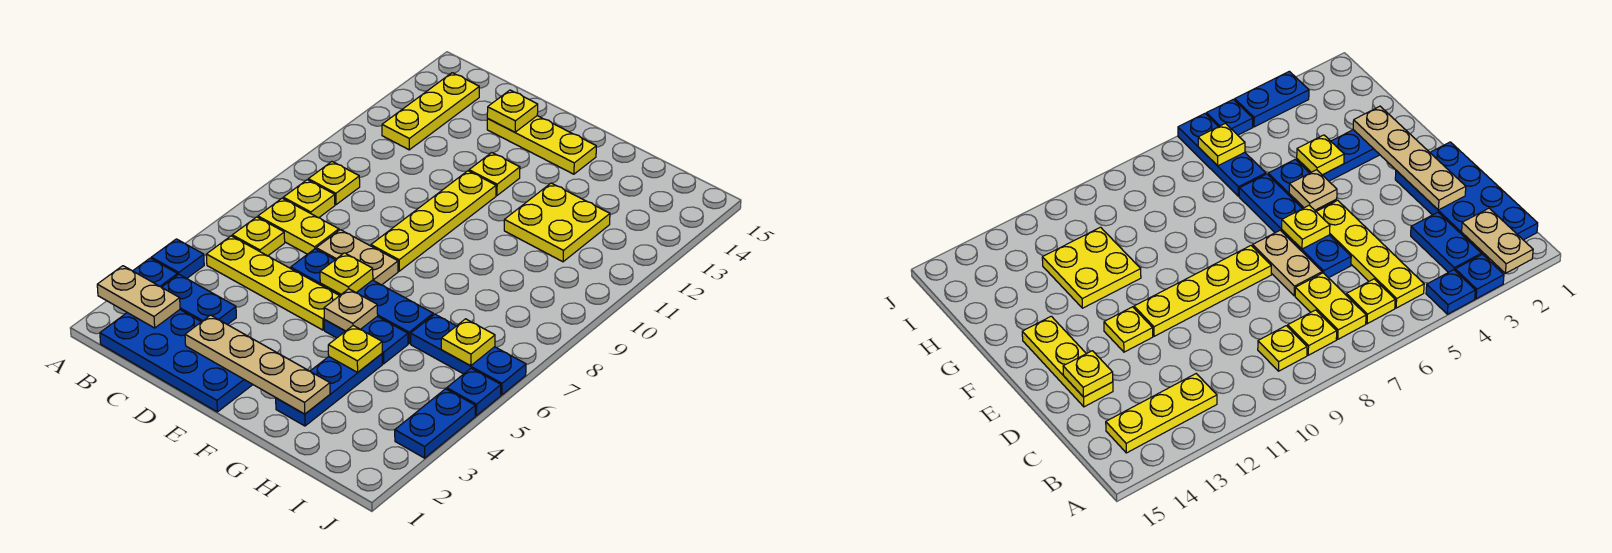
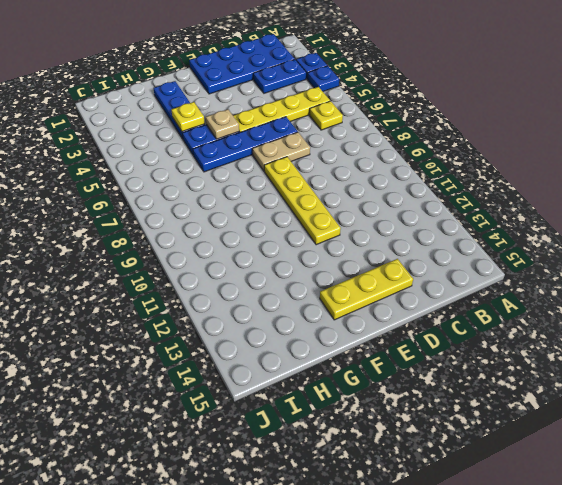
none -> yellow 1x2 plate [258,198,339,254]
none -> yellow 1x1 plate [283,180,335,218]
none -> yellow 1x1 plate [308,162,360,205]

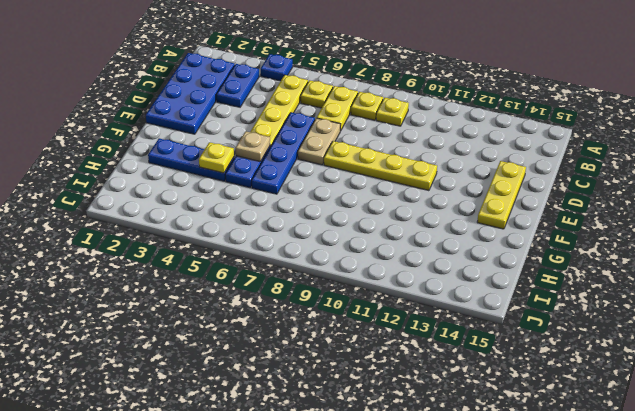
none -> blue 1x1 plate [133,258,178,287]
none -> yellow 1x3 plate [382,73,479,150]
none -> yellow 1x1 plate [469,153,520,196]

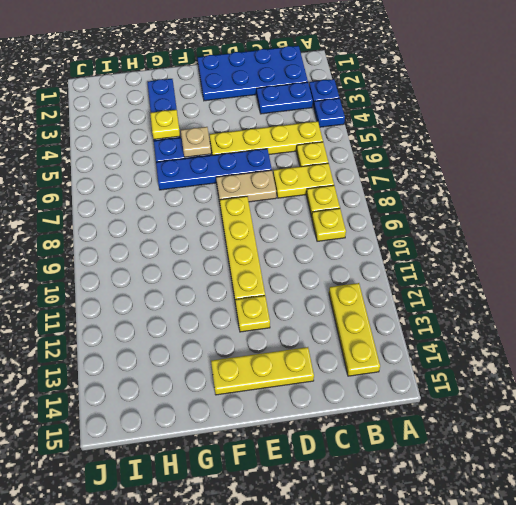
none -> yellow 2x2 plate [504,183,610,262]
none -> blue 1x3 plate [411,314,526,395]
none -> blue 1x2 plate [395,389,475,458]

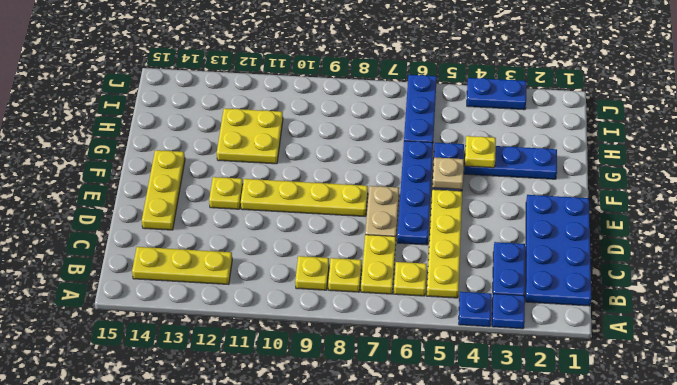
none -> blue 1x1 plate [447,368,501,416]
none -> tan 1x2 plate [97,266,180,328]
none -> tan 1x4 plate [185,315,330,414]

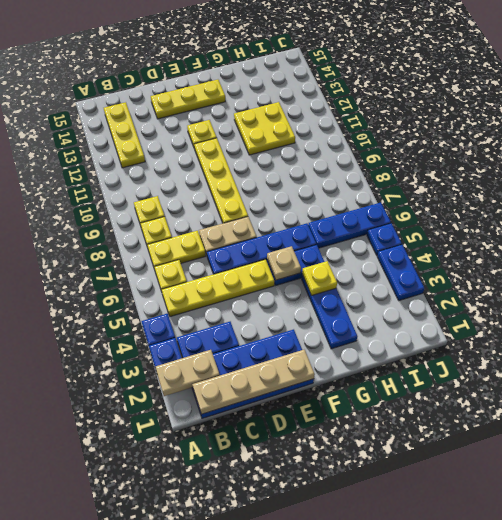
tan 1x4 plate [192,350,315,414] -> tan 1x4 plate moved to [185,315,330,414]
none -> yellow 1x1 plate [487,90,538,132]
none -> yellow 1x1 plate [320,253,373,294]
none -> yellow 1x1 plate [441,319,495,366]

